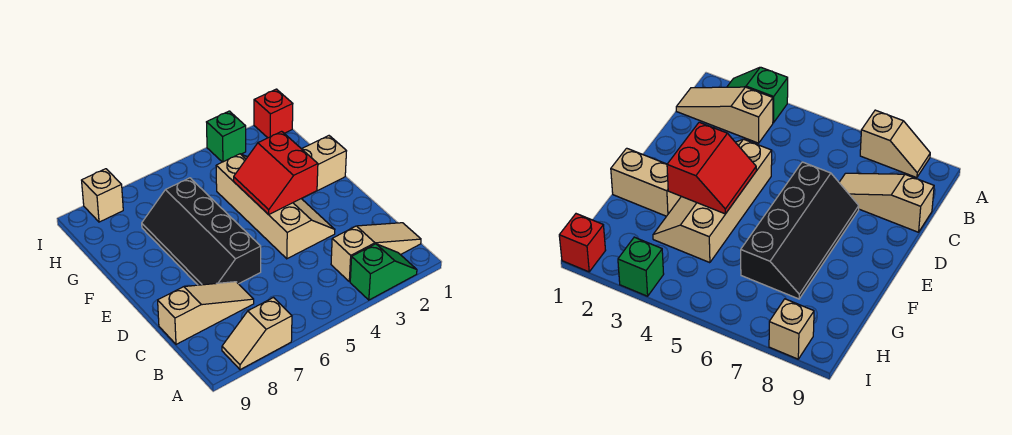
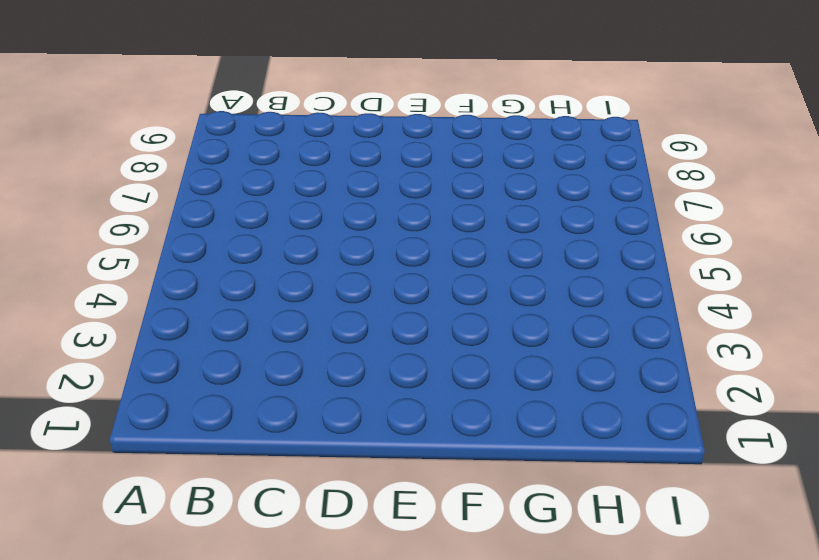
none -> green 1x2 slope [350,244,417,300]
none -> tan 1x2 slope [222,298,292,370]

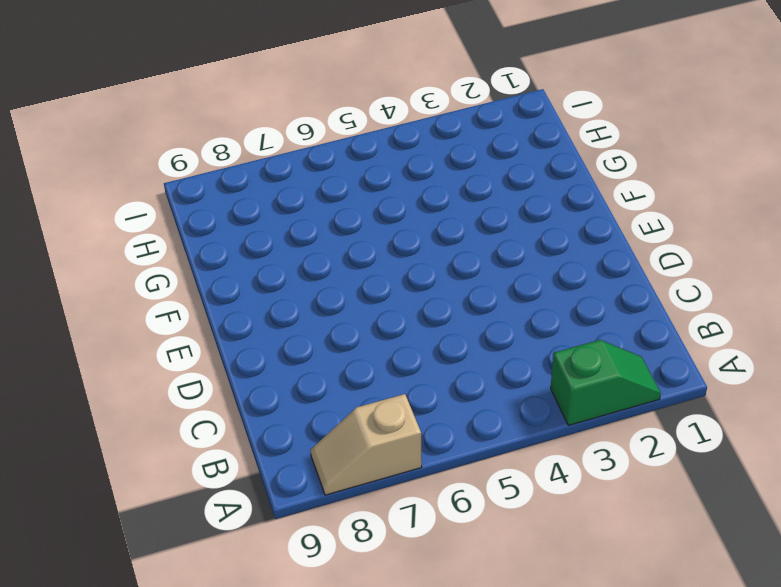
none -> tan 1x3 slope [331,223,421,282]
none -> tan 1x3 slope [158,282,254,344]

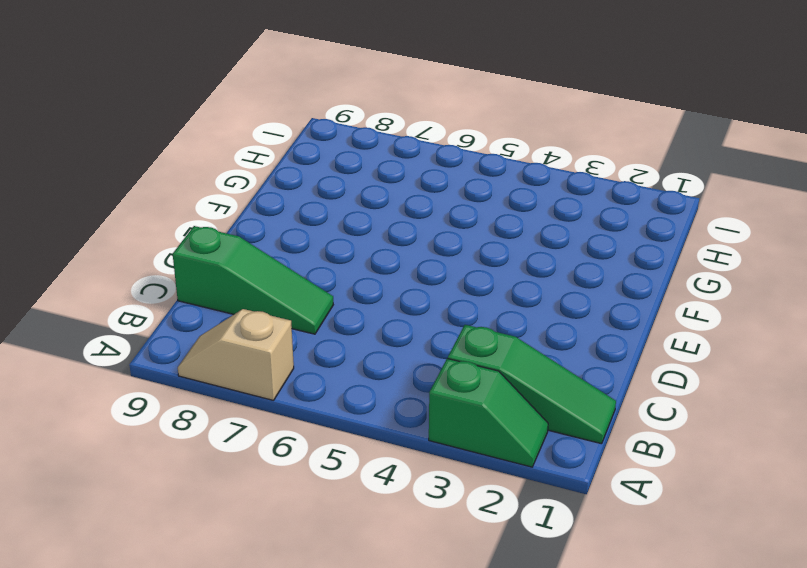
green 1x3 slope [448,325,616,444] -> tan 1x3 slope [331,223,421,282]
green 1x3 slope [173,226,333,334] -> tan 1x3 slope [158,282,254,344]
none -> tan 2x4 slope [216,154,335,259]
none -> black 2x4 slope [142,178,261,285]

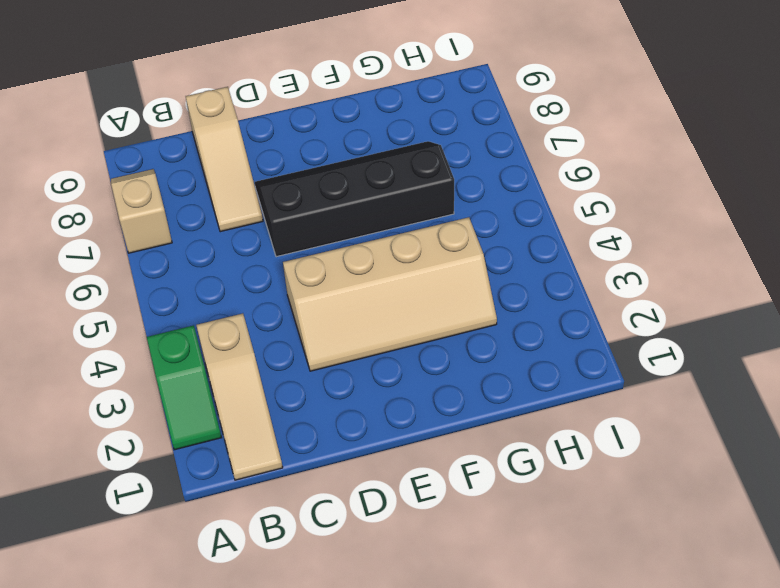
none -> tan 1x2 brick [302,136,346,191]
none -> red 1x1 brick [254,89,293,138]

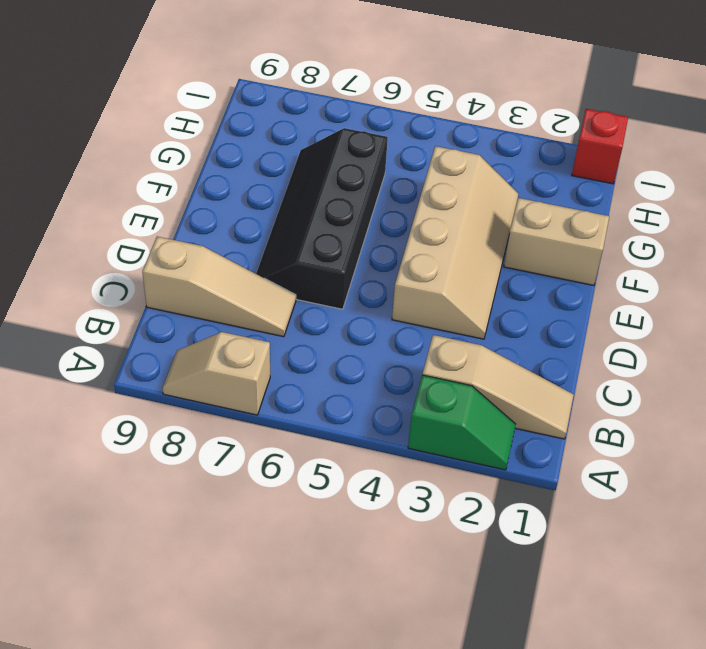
none -> green 1x1 brick [207,111,246,162]
none -> tan 1x1 brick [82,169,123,222]

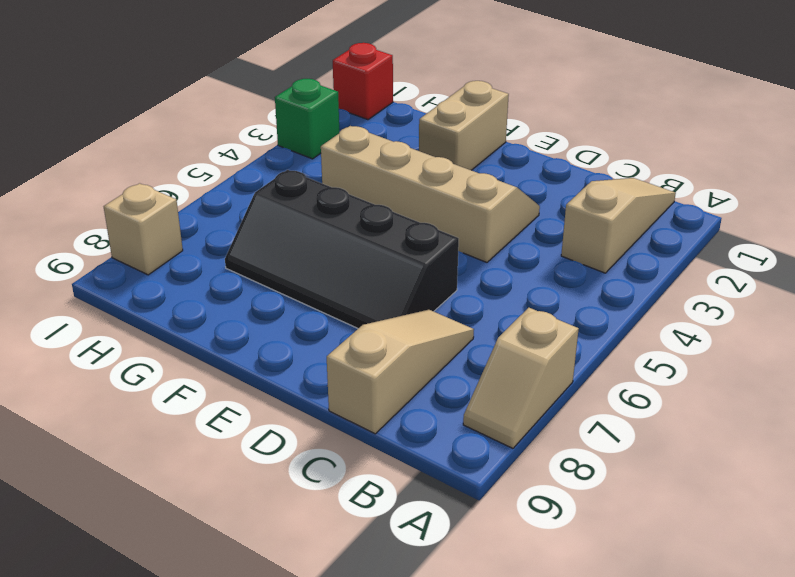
none -> green 1x2 slope [350,244,417,300]
none -> red 2x2 slope [234,131,318,215]

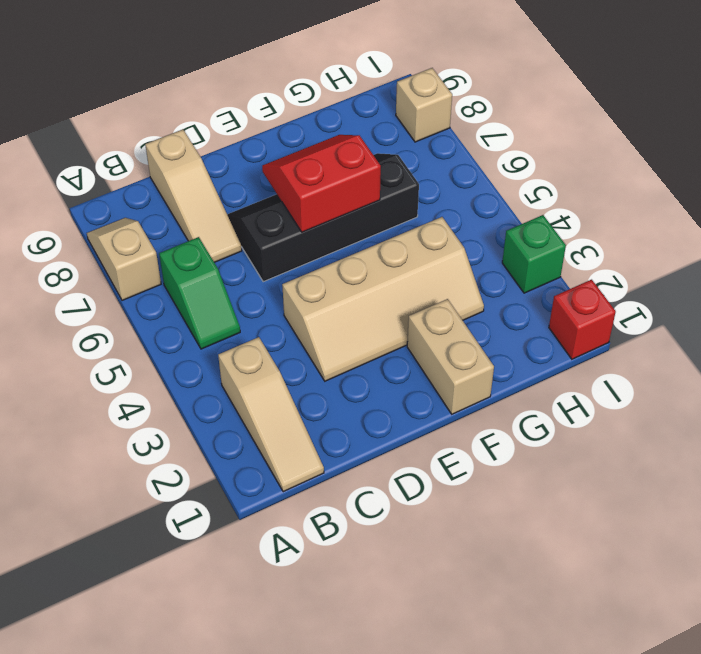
green 1x2 slope [159,237,240,349] -> green 1x2 slope moved to [350,244,417,300]
red 2x2 slope [262,135,381,232] -> red 2x2 slope moved to [234,131,318,215]

